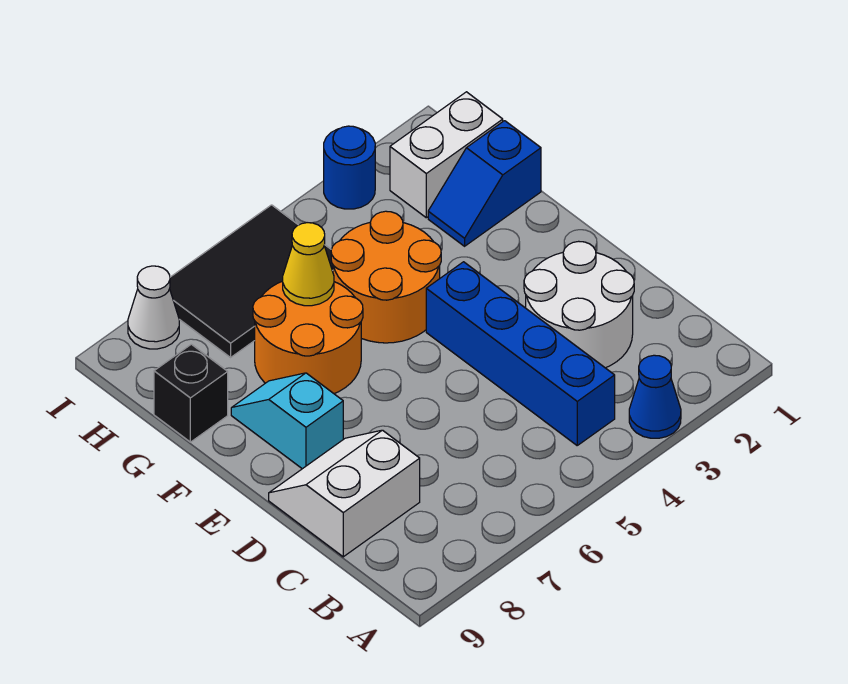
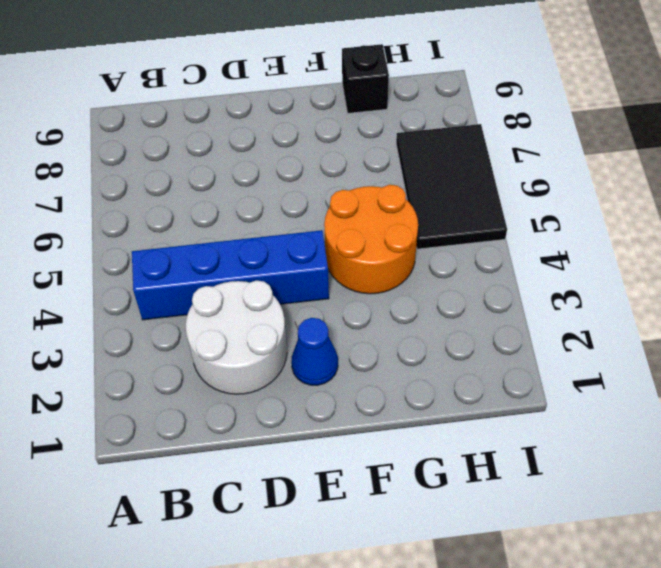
blue 1x1 cone [291,318,338,385] -> blue 1x1 cone moved to [629,355,681,438]
none -> white 2x2 slope [269,430,420,557]
none -> cyan 1x2 slope [231,373,343,469]
none -> orange 2x2 round brick [253,281,363,394]

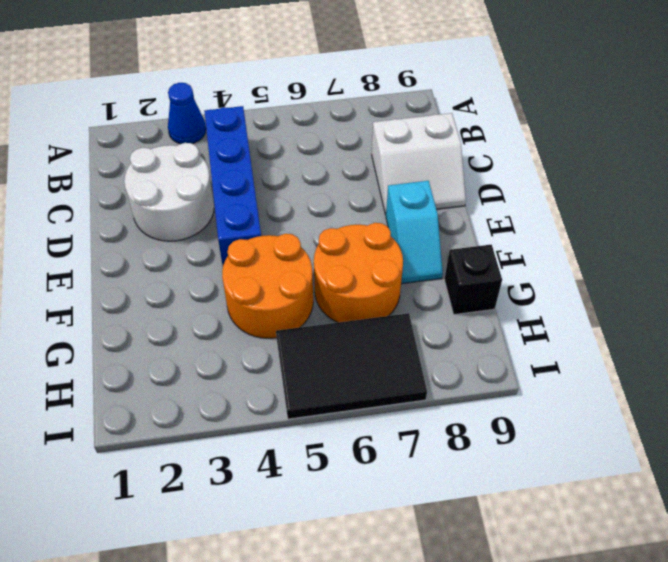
none -> blue 1x2 slope [428,121,541,246]
none -> white 1x2 brick [390,92,503,218]
none -> blue 1x1 round brick [324,126,375,209]

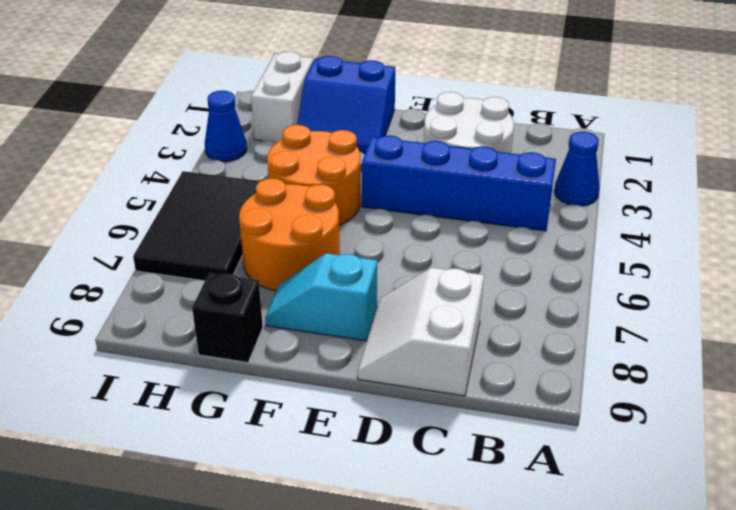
blue 2x2 slope [298,56,395,153] -> blue 1x2 slope [428,121,541,246]
blue 1x1 cone [205,90,247,162] -> blue 1x1 round brick [324,126,375,209]
none -> white 1x1 cone [128,266,179,349]
none -> yellow 1x1 cone [283,223,334,306]

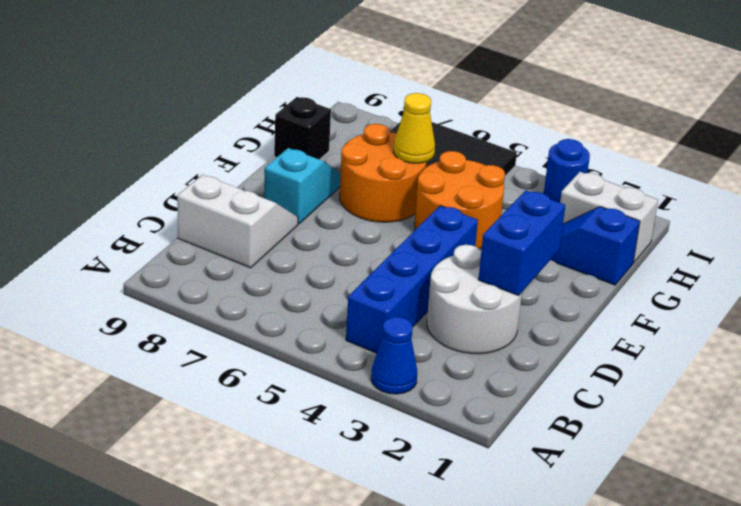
blue 1x2 brick [478,190,565,296] -> none
none -> white 1x1 cone [128,266,179,349]

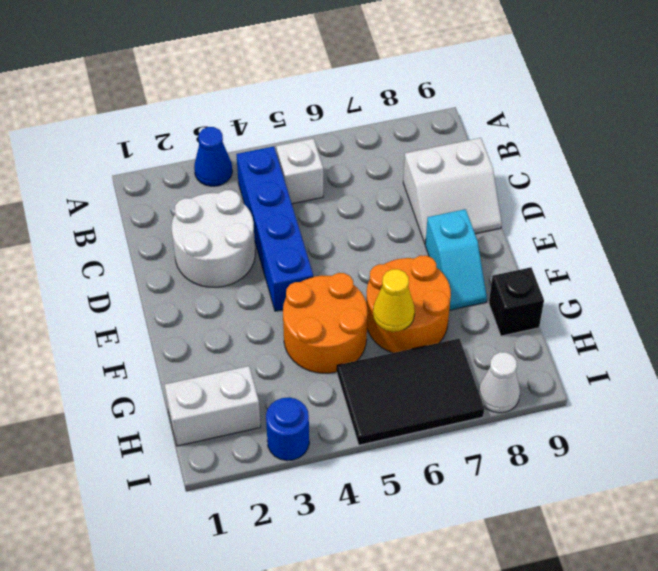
white 1x1 brick [276,139,323,204] -> none
none -> blue 1x2 slope [428,121,541,246]

